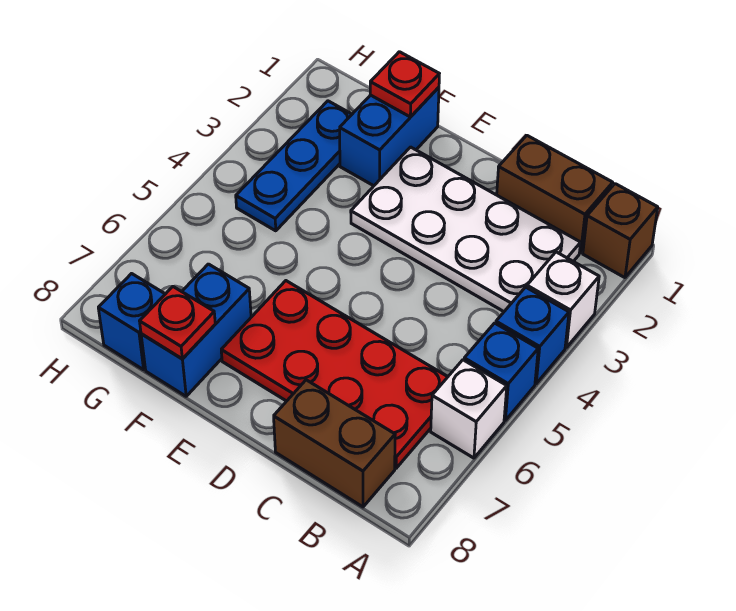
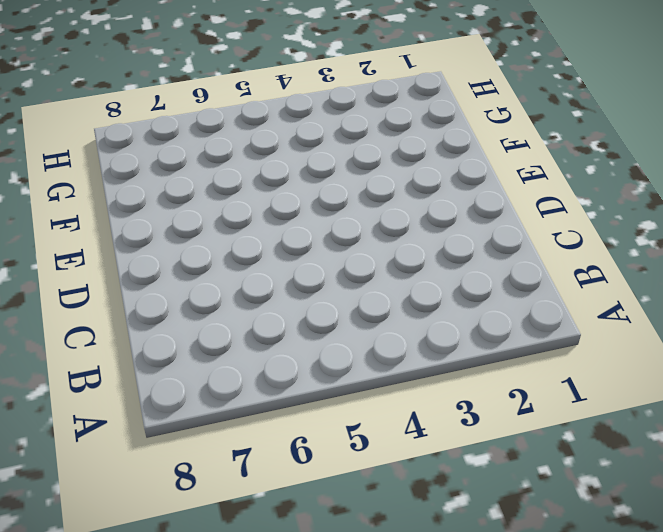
none -> brown 1x1 brick [583,184,658,278]
none -> white 1x1 brick [527,252,599,347]
none -> blue 1x1 brick [496,287,569,384]

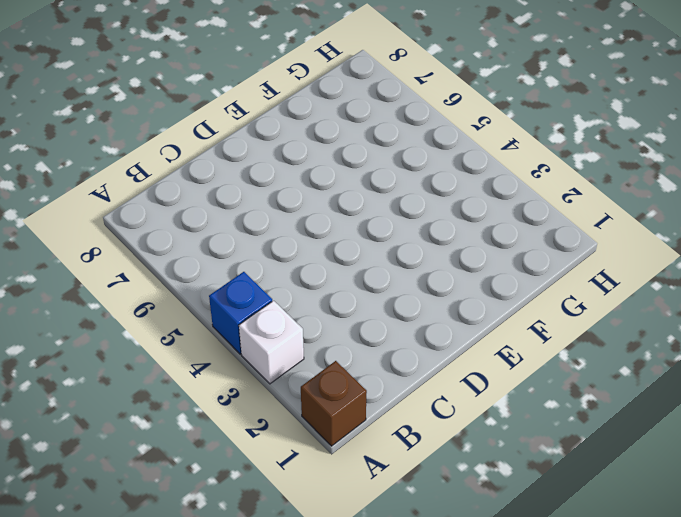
none -> blue 1x1 brick [464,323,538,420]
none -> white 1x1 brick [431,360,507,458]
none -> brown 1x2 brick [497,135,613,253]

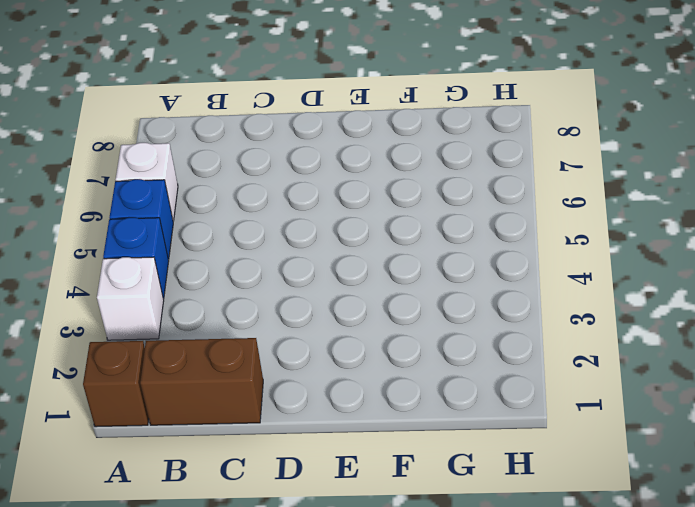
none -> white 2x4 plate [351,147,581,311]
none -> red 2x4 plate [221,281,447,468]
none -> brown 1x2 brick [274,380,395,507]

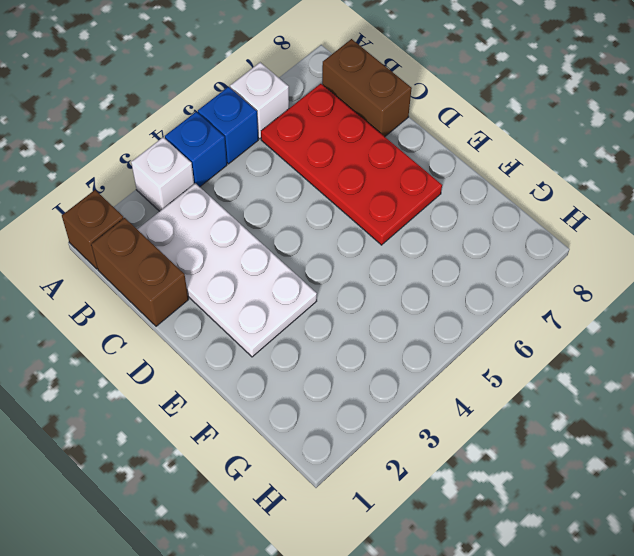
none -> blue 1x2 brick [340,87,439,186]
none -> blue 1x2 brick [141,264,251,396]
none -> blue 1x3 plate [236,101,352,231]

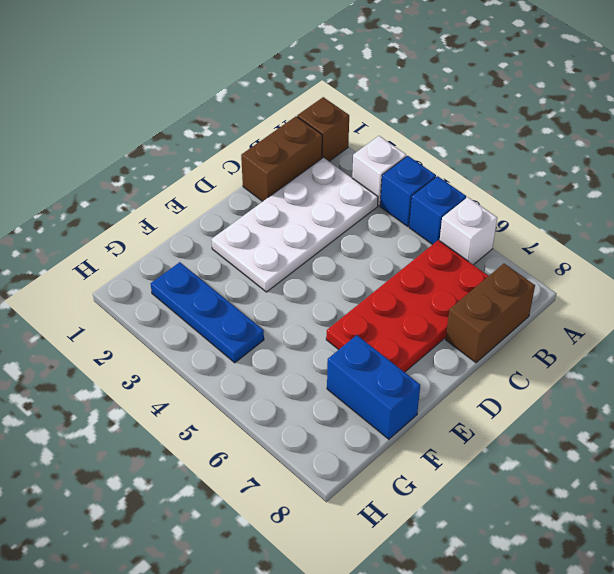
none -> blue 1x2 brick [340,87,439,186]
none -> blue 1x1 brick [98,274,165,370]
none -> red 1x1 plate [370,52,439,117]

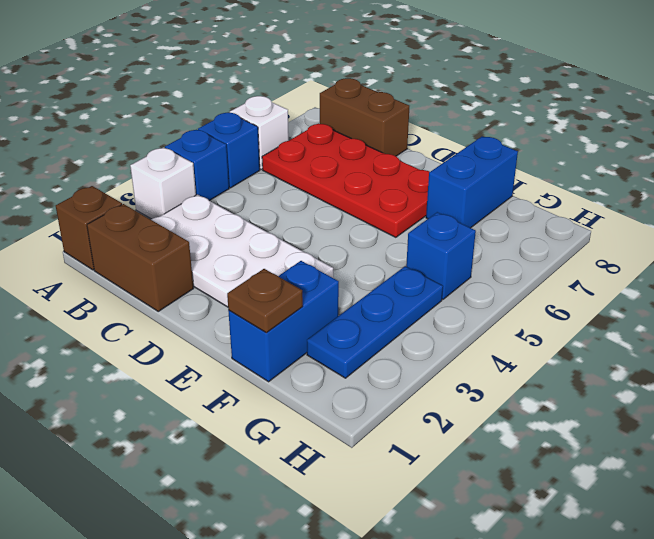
brown 1x1 plate [227,269,303,333] -> red 1x1 plate [370,52,439,117]
blue 1x1 brick [406,212,476,299] -> blue 1x1 brick moved to [98,274,165,370]
none -> red 1x1 plate [140,287,215,359]

